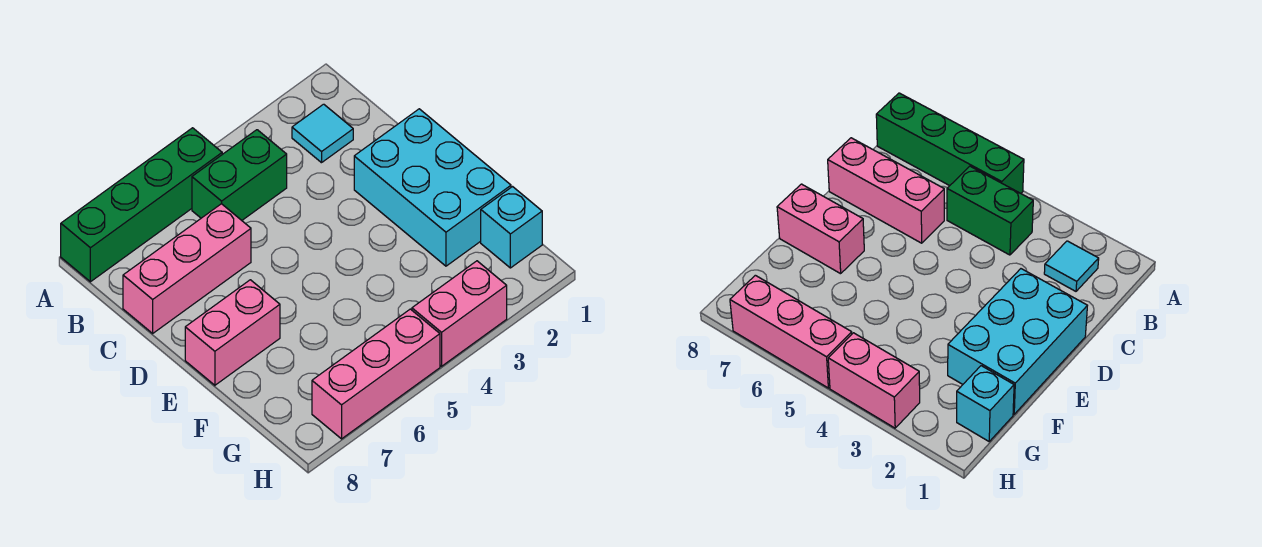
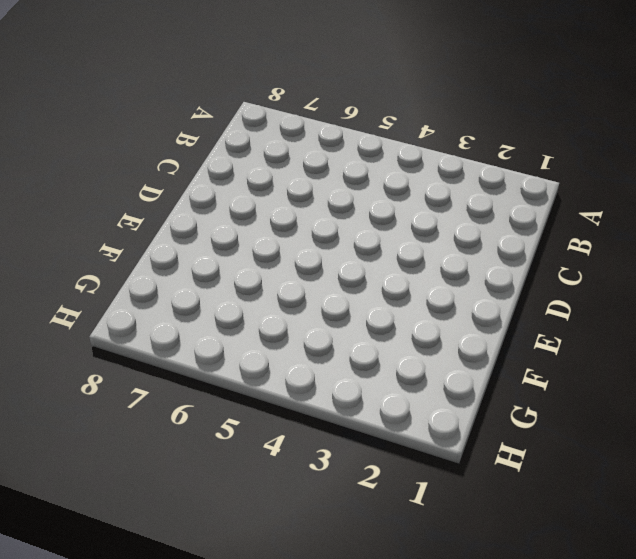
none -> green 1x4 brick [61,128,222,282]
none -> cyan 1x1 tile [292,104,353,163]

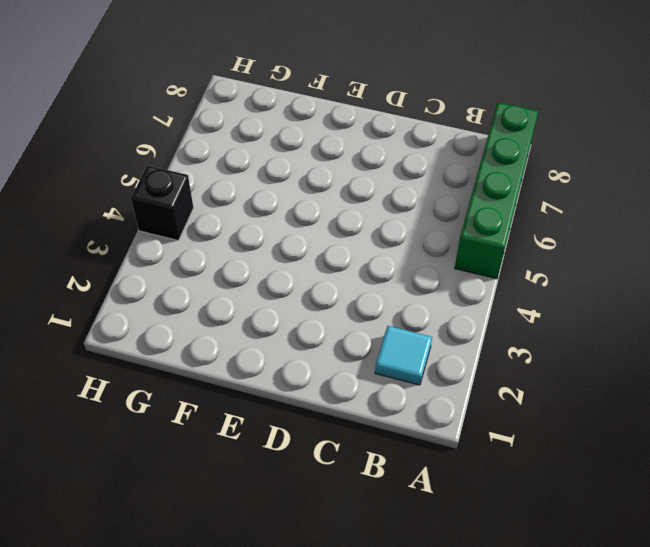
black 1x1 brick [131,165,193,241] -> pink 1x2 brick [412,261,507,366]
none -> green 1x2 brick [192,130,287,220]
none -> pink 1x3 brick [123,204,251,333]

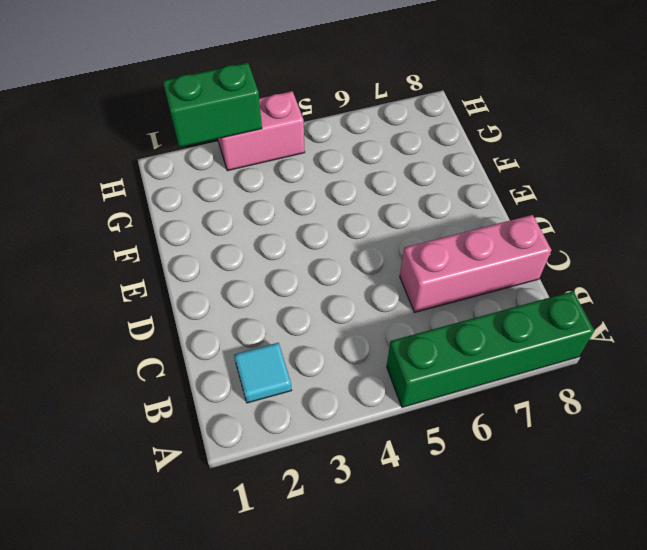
green 1x2 brick [163,63,262,147] -> green 1x2 brick moved to [192,130,287,220]
none -> cyan 2x3 brick [354,109,511,266]
none -> pink 1x2 brick [185,280,280,385]

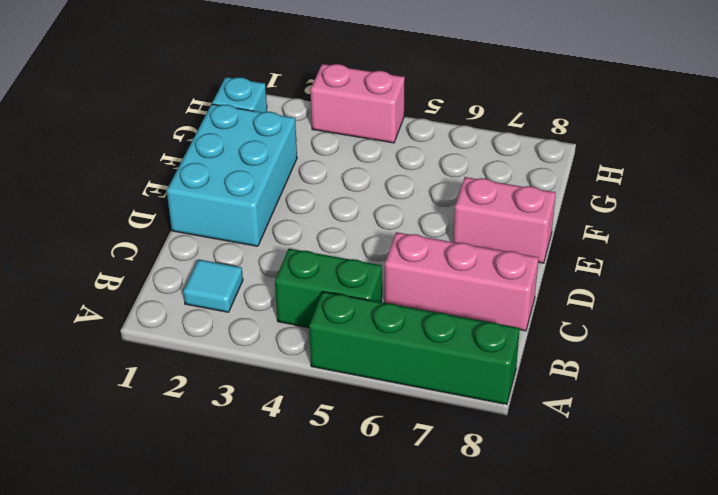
none -> pink 1x3 brick [312,309,440,439]

